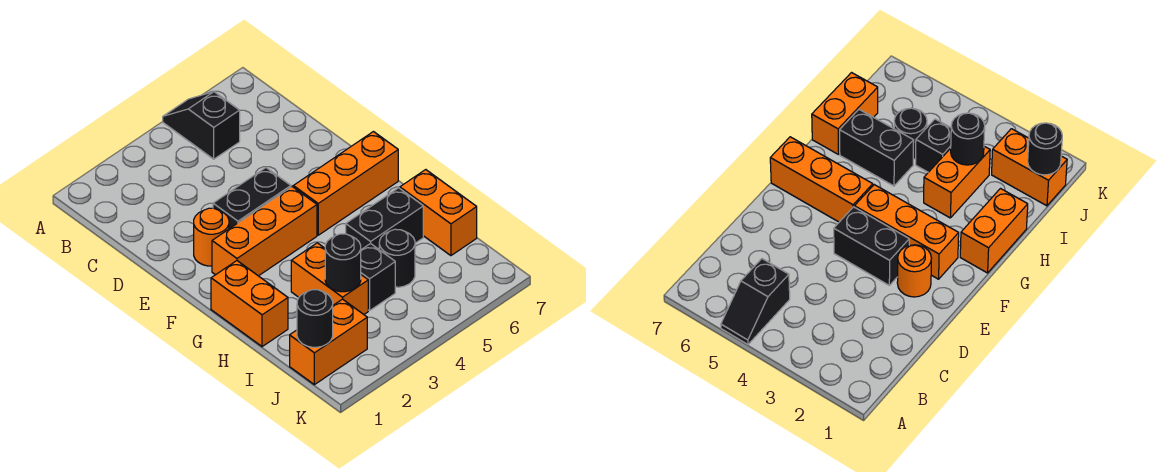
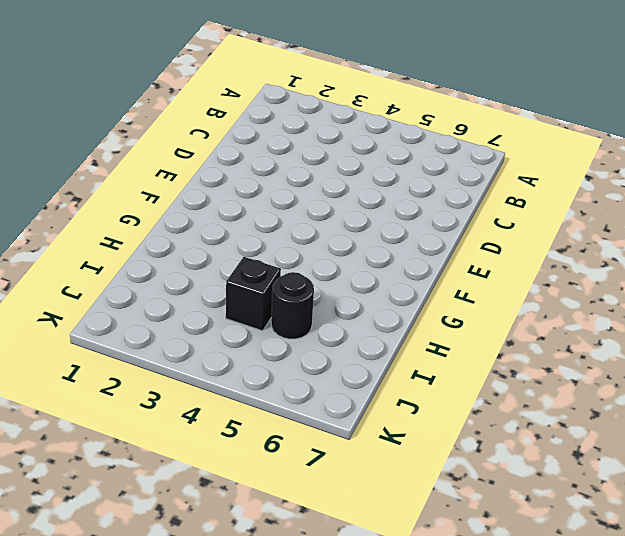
none -> black 1x2 slope [163,92,240,159]
none -> orange 1x1 round brick [194,208,229,266]
none -> black 1x2 brick [213,168,291,229]

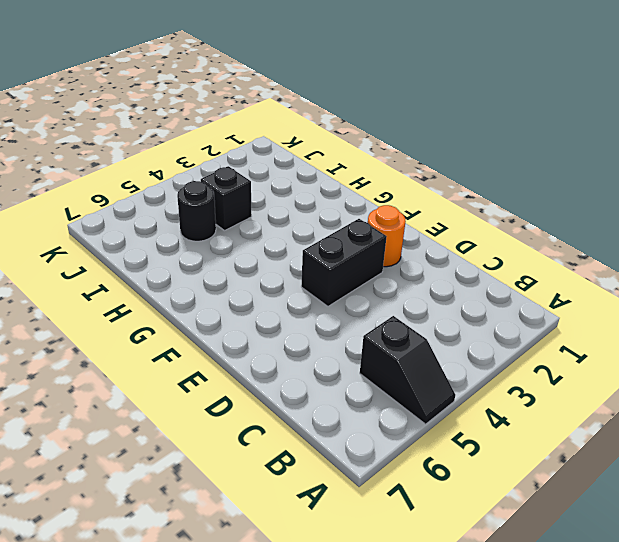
none -> orange 1x3 brick [212,187,317,276]
none -> orange 1x3 brick [293,132,398,235]
none -> orange 1x2 brick [211,261,288,347]

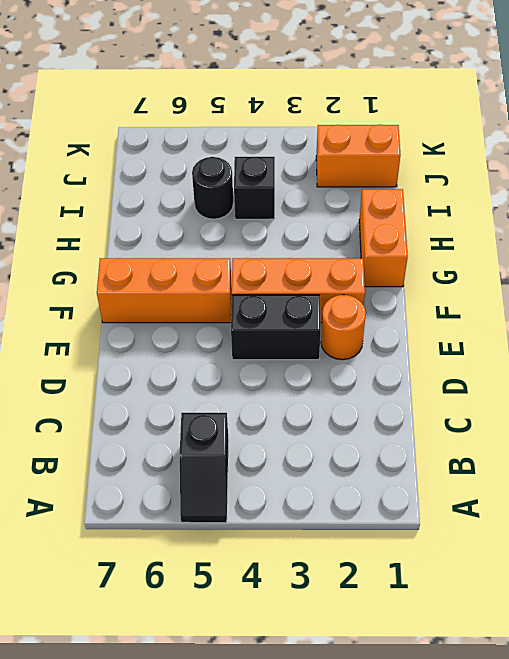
none -> orange 1x2 brick [291,243,368,314]
none -> black 1x2 brick [346,188,423,250]
none -> orange 1x2 brick [400,170,477,256]

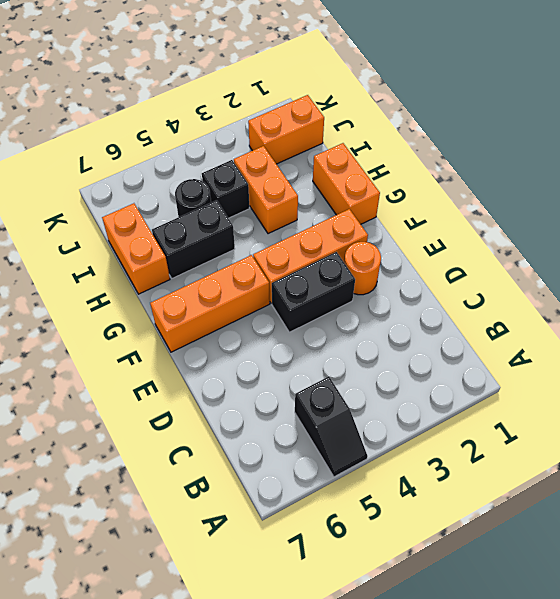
none -> black 1x1 round brick [325,234,361,292]
none -> black 1x1 round brick [297,290,333,347]

